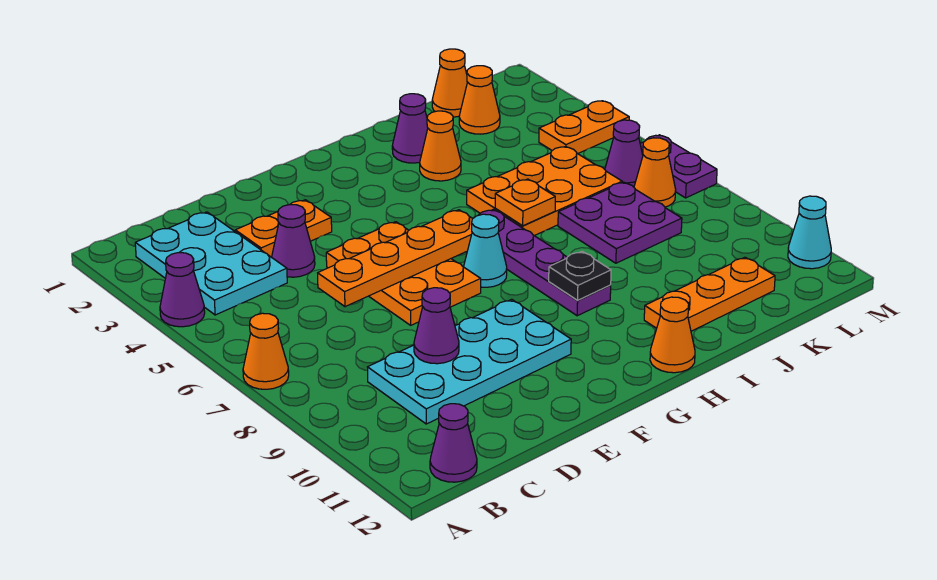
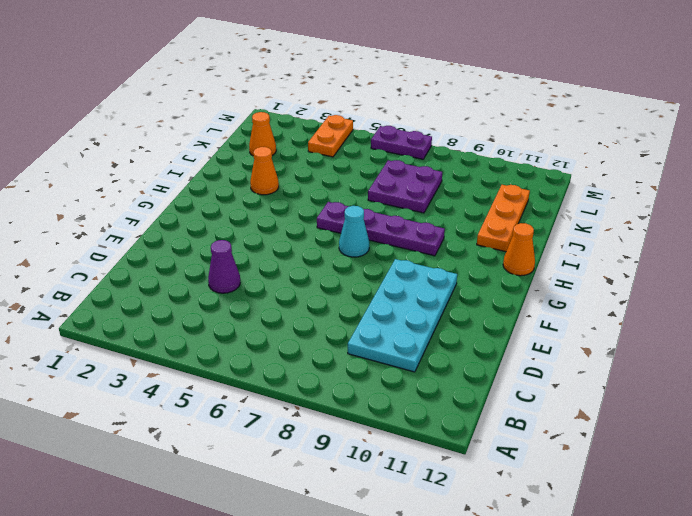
none -> purple 1x1 cone [160,253,205,327]
none -> orange 1x1 cone [243,313,289,389]
none -> cyan 2x3 plate [135,212,287,315]

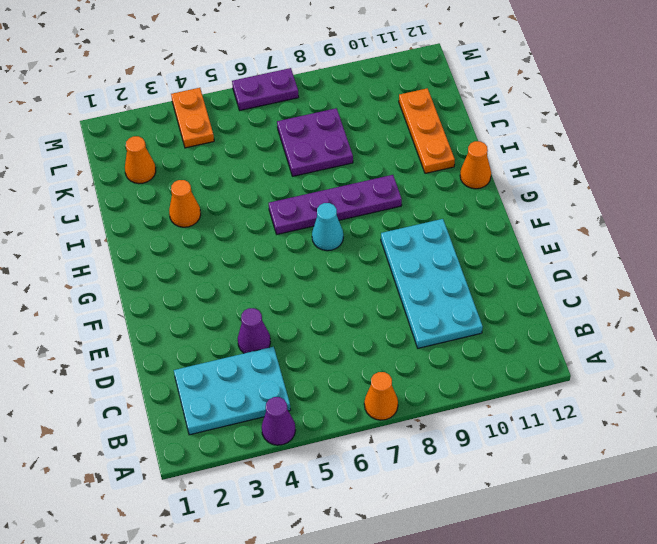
none -> purple 1x1 cone [430,404,477,482]
none -> orange 1x2 plate [235,200,332,257]
none -> orange 2x3 plate [326,222,481,325]

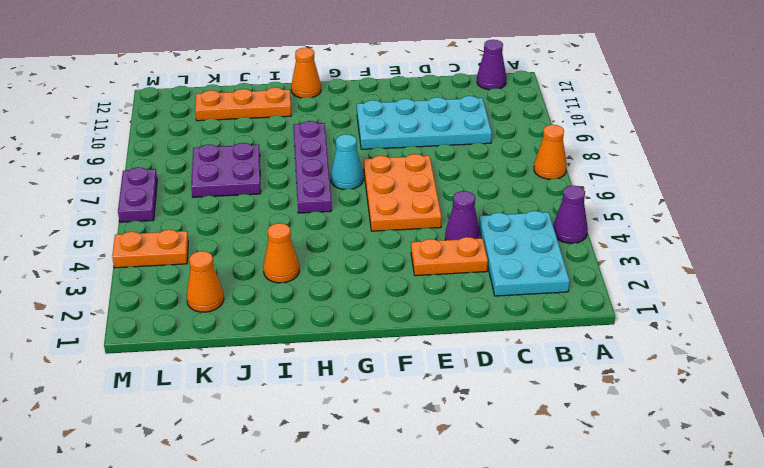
none -> purple 1x1 cone [392,94,428,163]
none -> orange 2x3 plate [467,146,622,236]
none -> orange 1x1 cone [432,49,467,117]

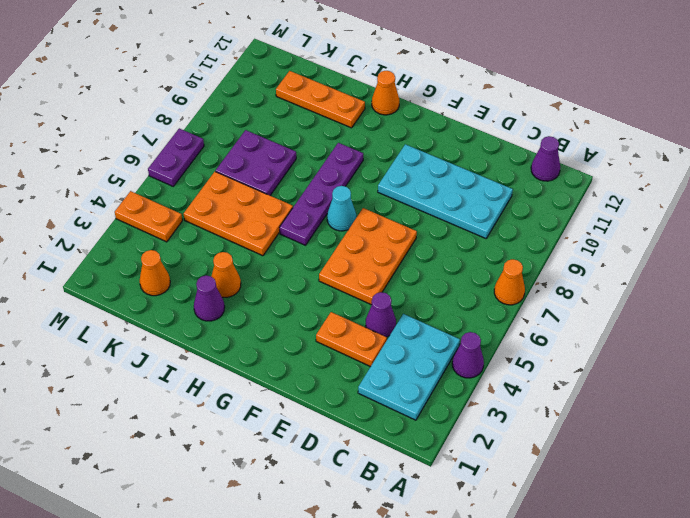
none -> orange 1x1 cone [432,49,467,117]
none -> purple 1x1 cone [605,120,643,187]
none -> orange 1x1 cone [634,138,676,207]

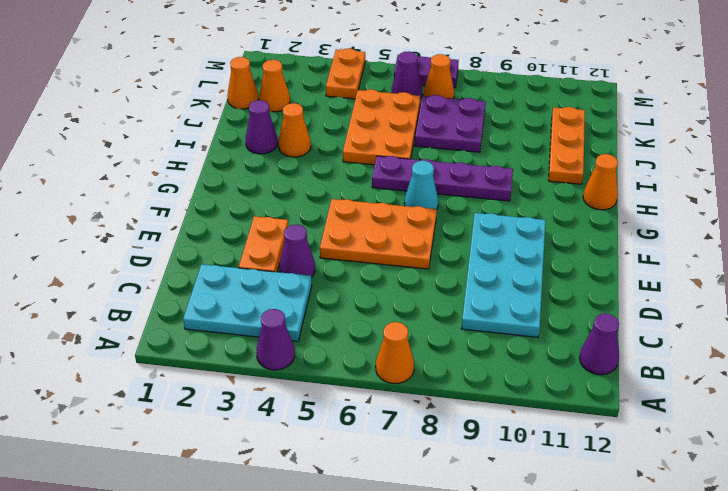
none -> cyan 1x1 cone [788,196,831,269]
none -> orange 1x4 plate [318,210,473,307]
none -> purple 1x1 cone [414,288,459,364]

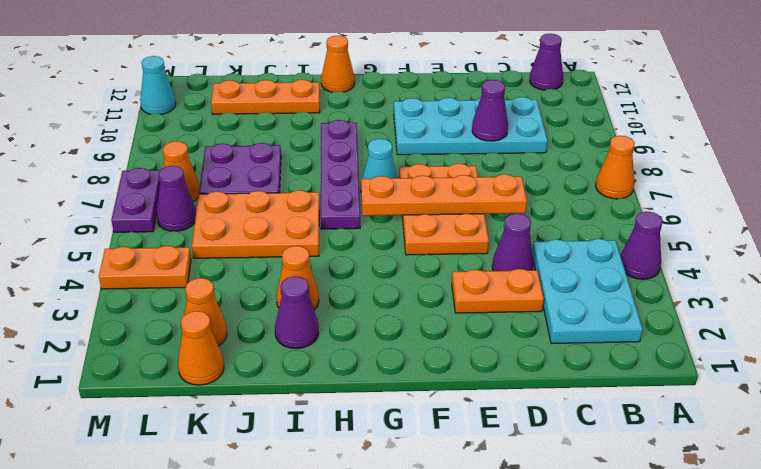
none -> black 1x1 plate [549,251,611,300]
none -> orange 1x1 plate [495,179,555,226]

